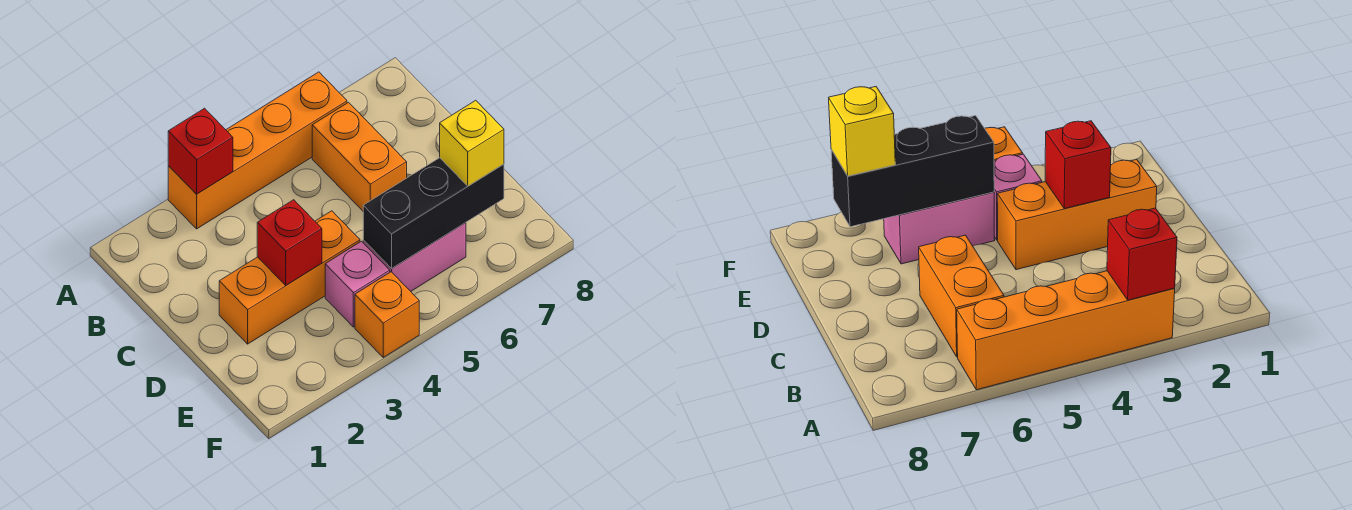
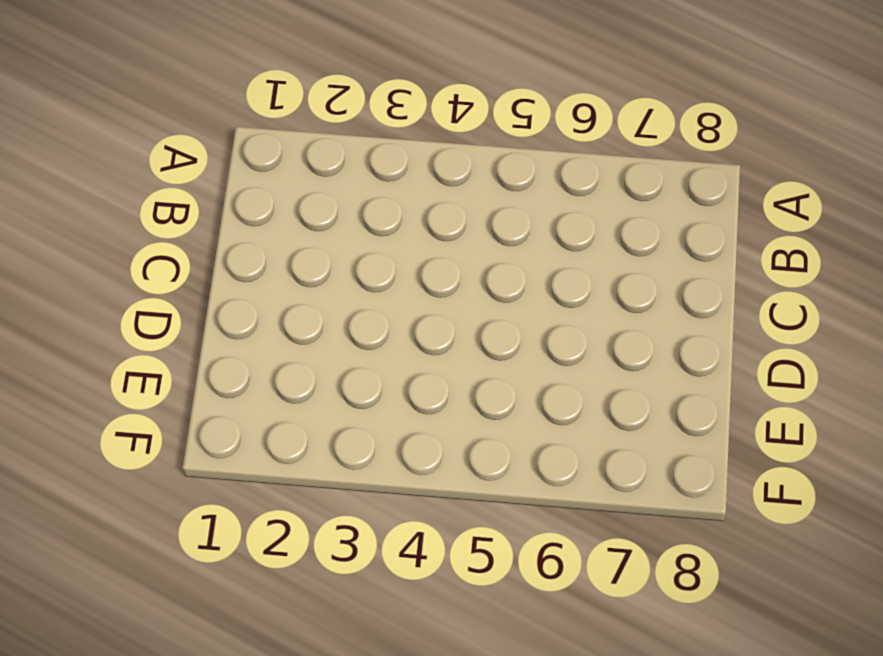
none -> orange 1x4 brick [168,72,347,229]
none -> orange 1x2 brick [312,103,407,211]

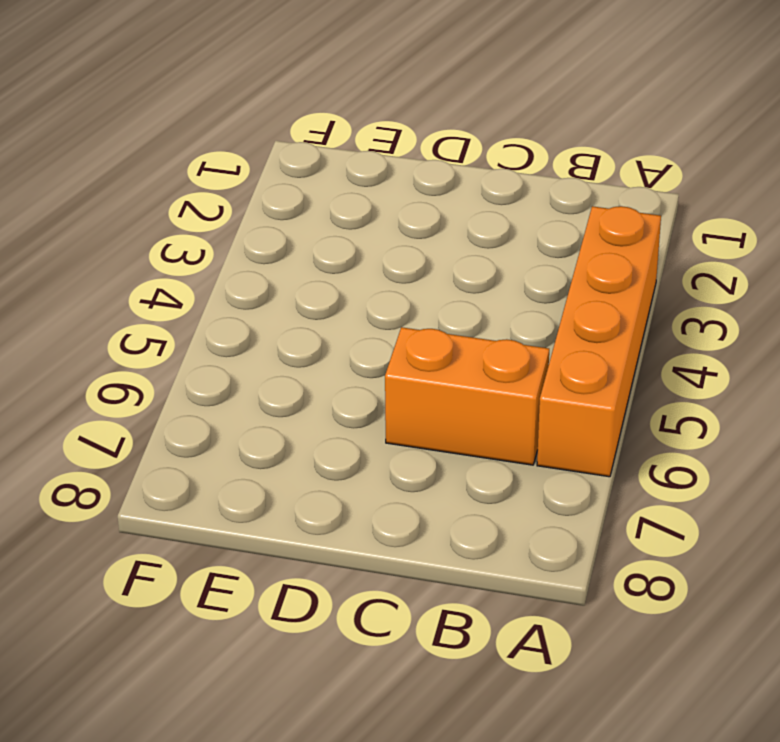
none -> orange 1x3 brick [219,211,360,344]
none -> pink 1x1 brick [325,241,390,327]

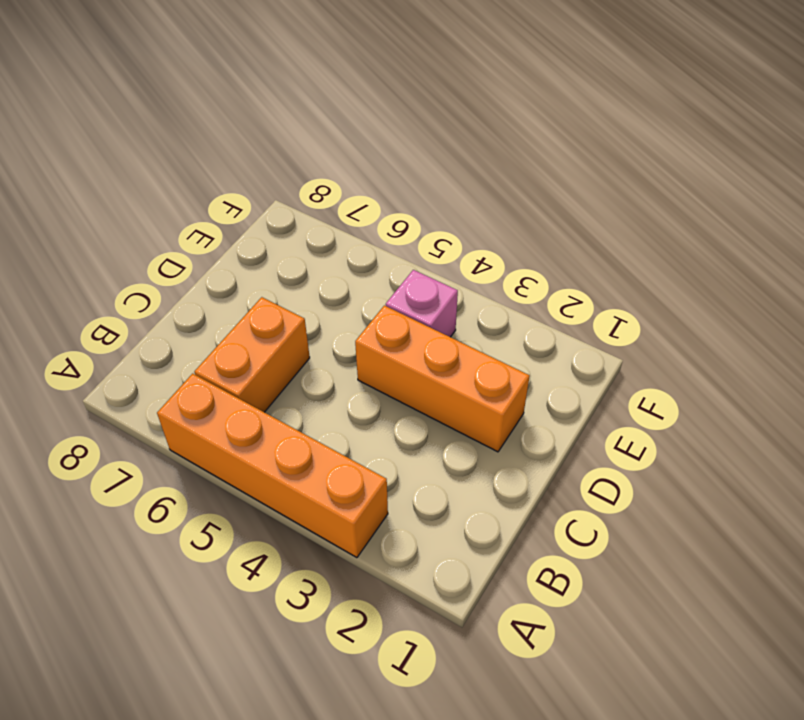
none -> pink 1x2 brick [363,223,466,291]
none -> orange 1x1 brick [355,272,419,357]

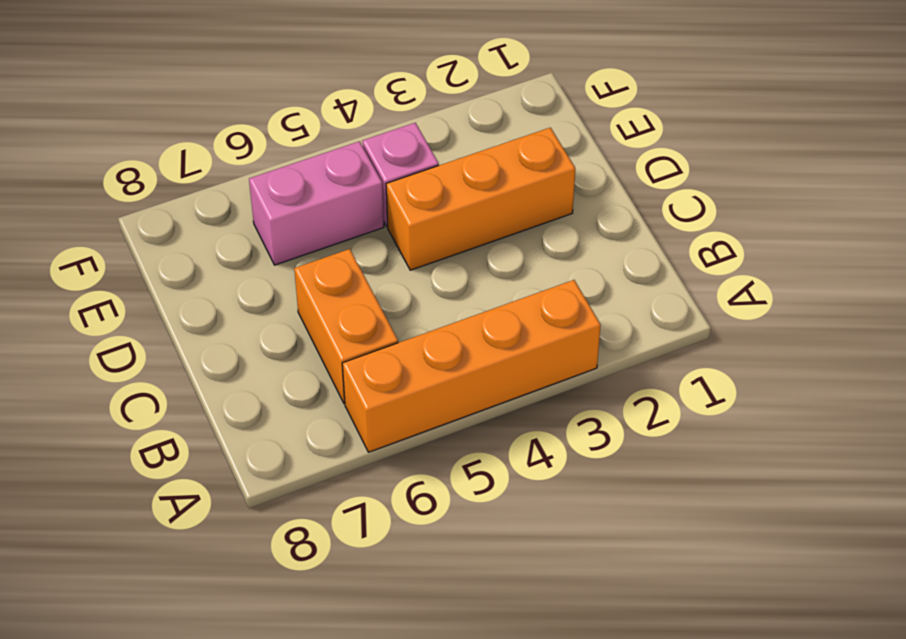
none -> orange 1x1 brick [355,272,419,357]
none -> red 1x1 brick [168,108,233,194]

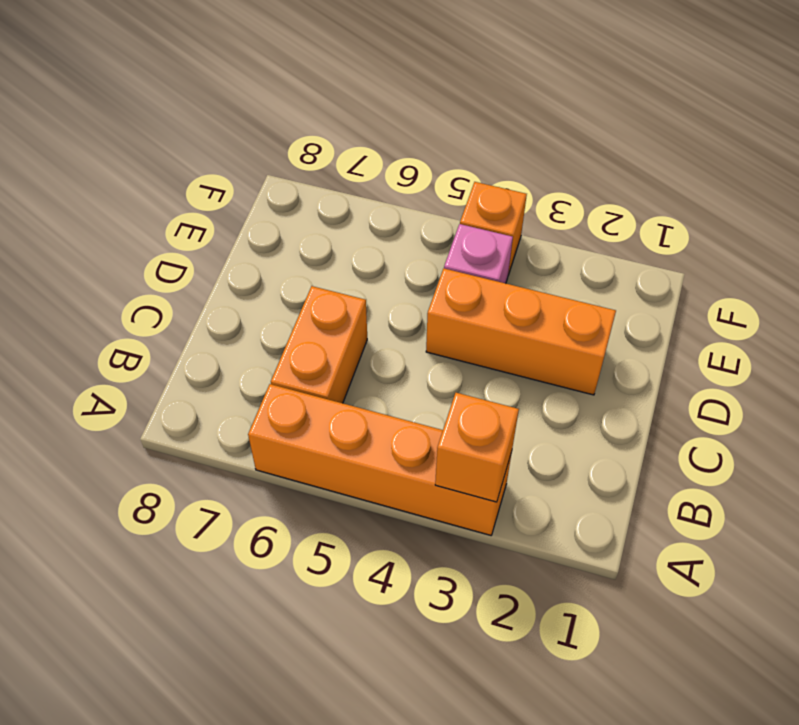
orange 1x1 brick [435,393,519,502] -> red 1x1 brick [168,108,233,194]
none -> pink 1x2 brick [363,223,466,291]
none -> red 1x1 brick [257,200,322,285]

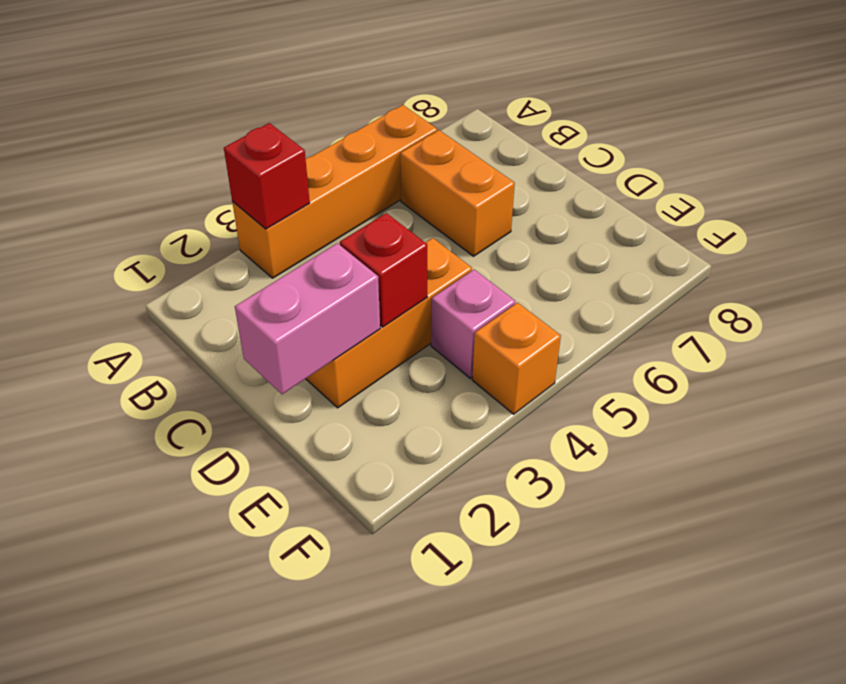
pink 1x2 brick [235,243,380,394] -> pink 1x2 brick moved to [363,223,466,291]
none -> black 1x3 brick [363,158,504,269]
none -> yellow 1x1 brick [440,100,504,186]

